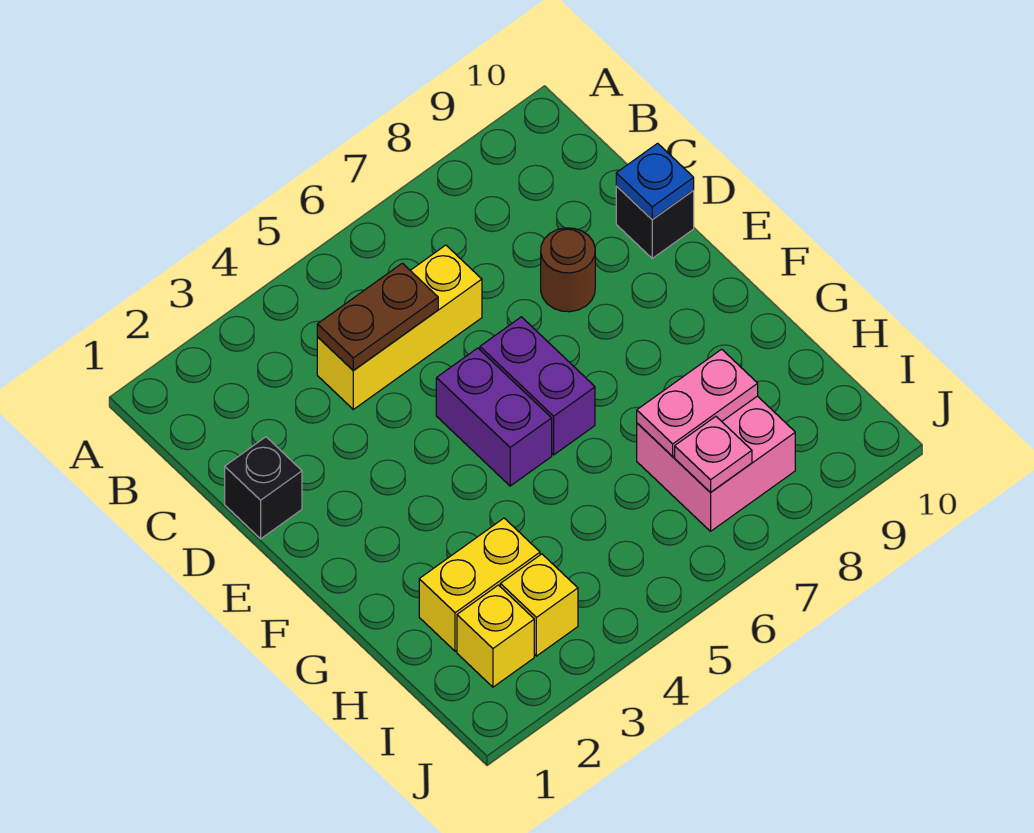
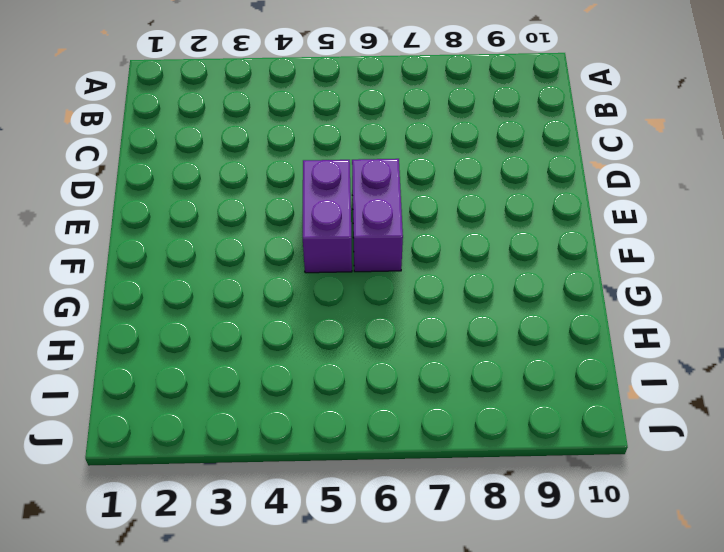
none -> yellow 1x3 brick [317,245,482,409]
none -> black 1x1 brick [225,437,302,539]
none -> brown 1x1 round brick [541,228,595,312]

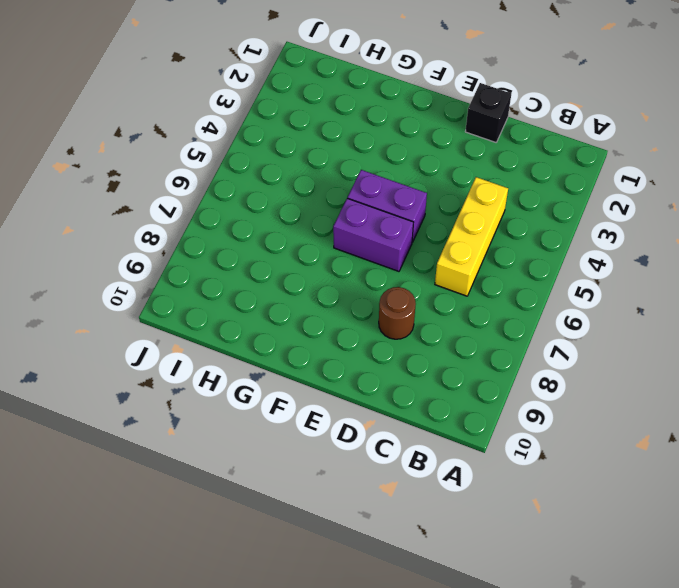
none -> black 1x1 brick [616,186,694,258]
none -> yellow 1x2 brick [419,518,540,651]
none -> pink 2x2 brick [637,396,795,531]

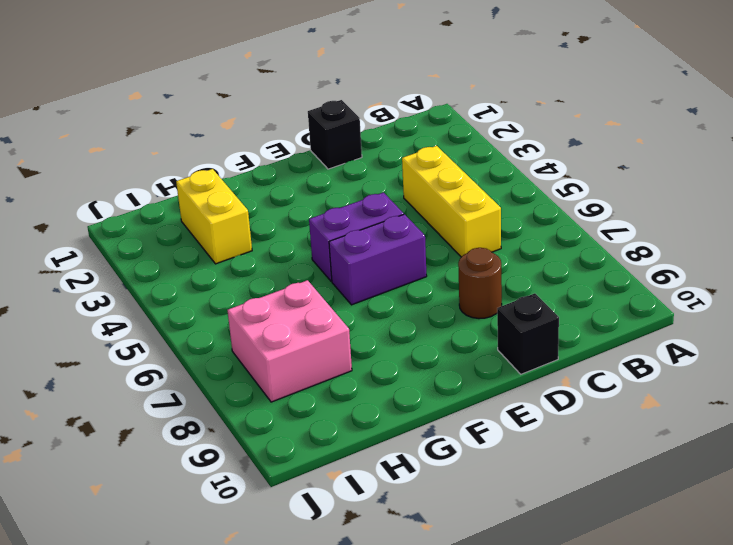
none -> yellow 1x1 brick [457,585,534,687]
none -> yellow 1x1 brick [500,554,578,656]
none -> brown 1x2 plate [317,263,438,370]

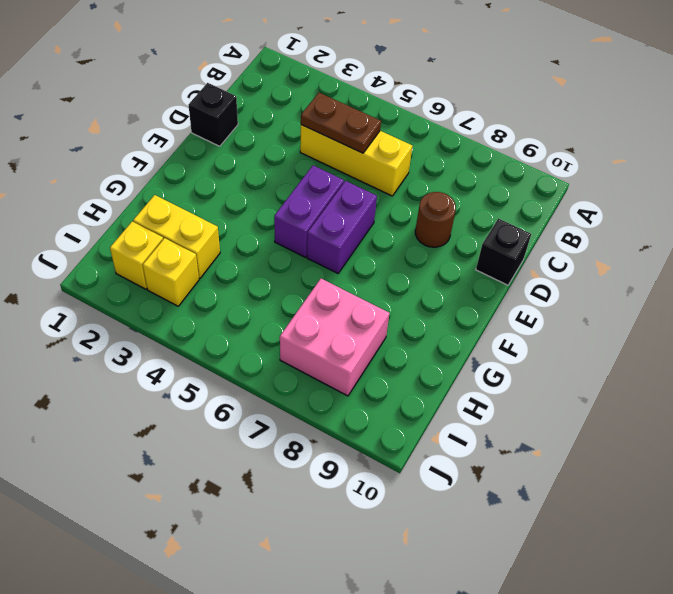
none -> blue 1x1 plate [616,143,694,219]
none -> pink 1x2 plate [637,349,758,456]
none -> pink 1x1 plate [675,416,752,493]

